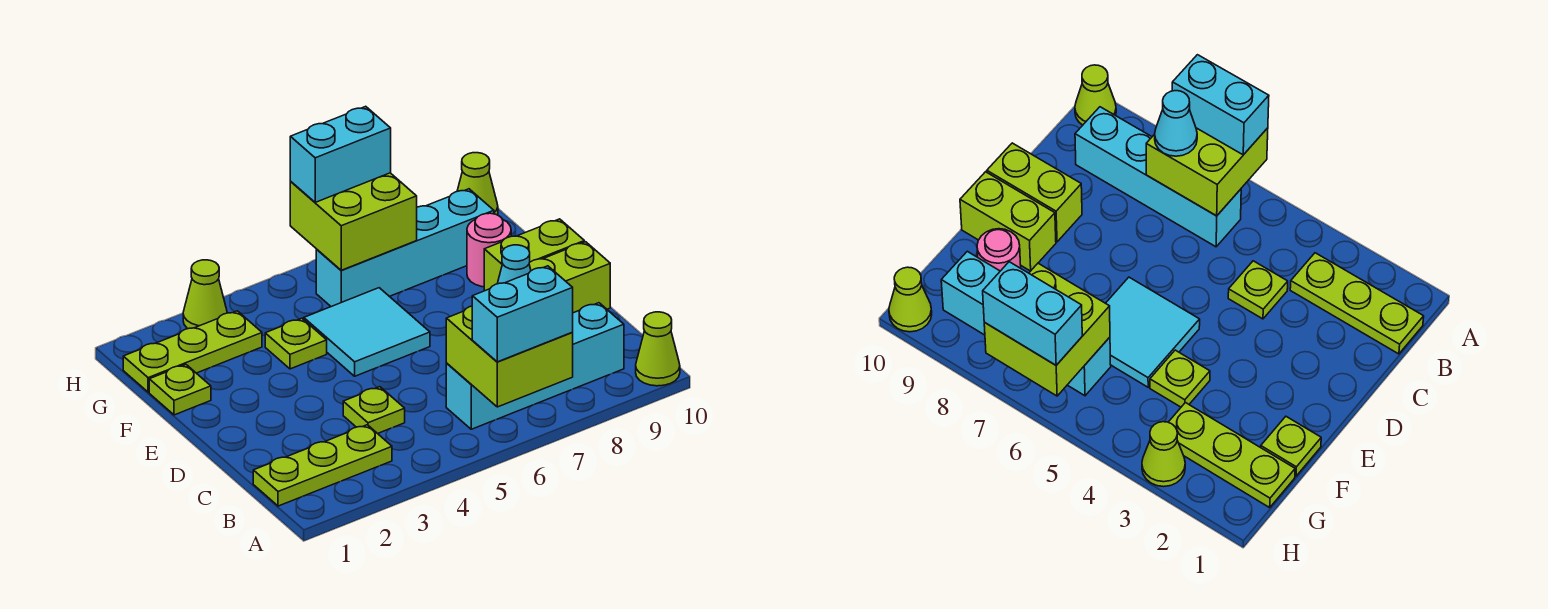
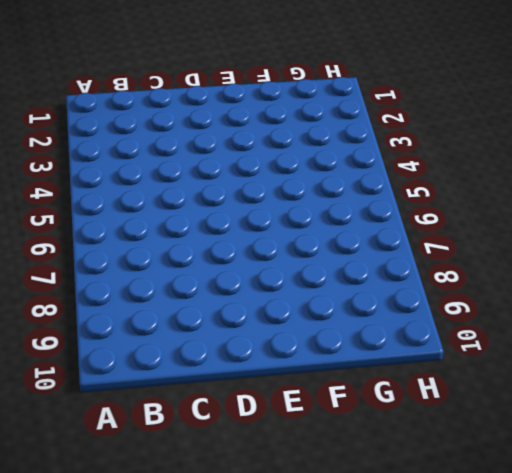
none -> lime 1x1 cone [636,312,680,386]
none -> lime 1x3 plate [253,425,392,506]
none -> cyan 1x4 brick [446,303,624,429]

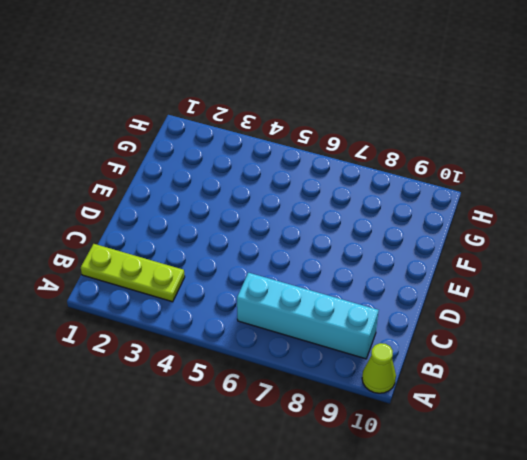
none -> lime 1x1 plate [343,387,405,434]
none -> lime 1x2 brick [529,242,610,313]
none -> cyan 2x2 tile [304,288,430,376]

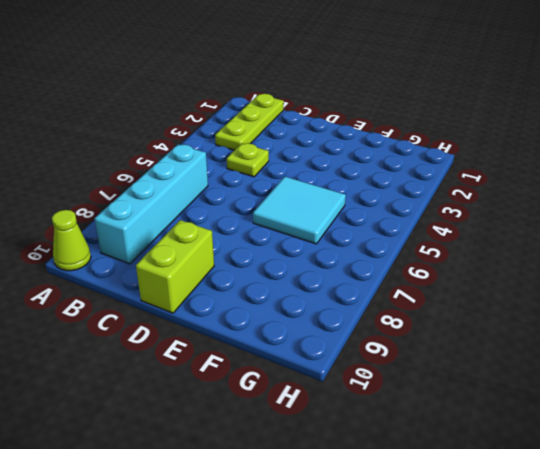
none -> lime 1x2 brick [484,219,584,291]
none -> lime 1x1 plate [149,364,211,415]
none -> lime 1x1 plate [265,318,327,369]

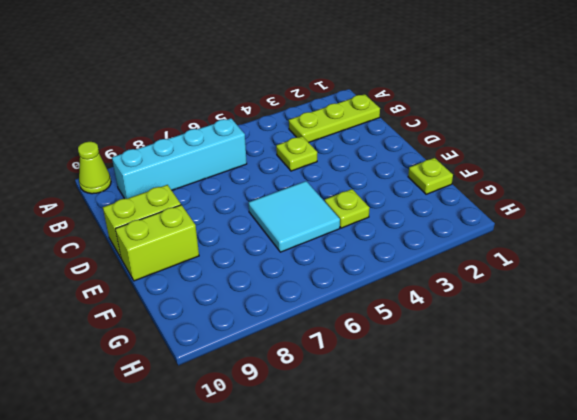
none -> pink 1x1 round brick [467,213,511,287]
none -> lime 1x3 plate [123,311,262,392]
none -> cyan 1x4 brick [316,189,494,307]

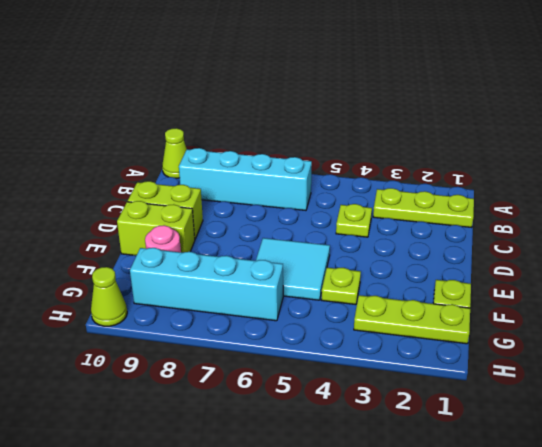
none -> lime 1x1 cone [183,260,227,329]
none -> lime 2x2 brick [446,306,573,407]
none -> lime 2x2 brick [290,173,417,270]

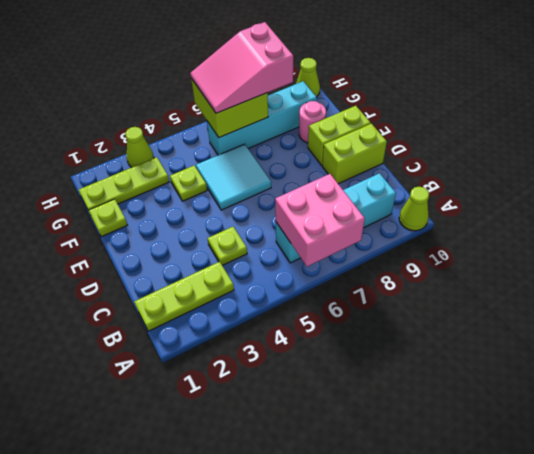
pink 2x2 brick [275,174,365,267] -> lime 2x2 brick [446,306,573,407]
pink 2x3 slope [190,22,293,113] -> cyan 1x2 brick [290,106,391,202]
none -> cyan 1x2 brick [472,266,573,362]
none -> cyan 1x1 cone [497,245,531,284]

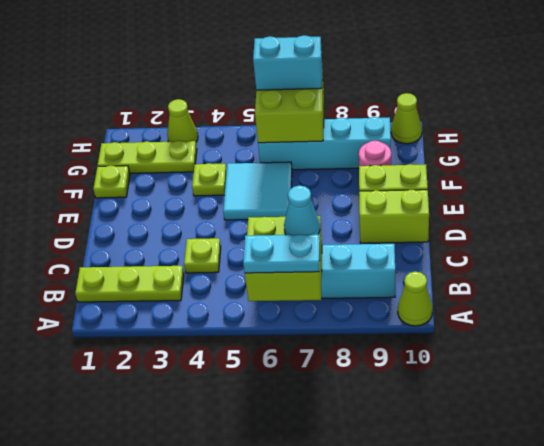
cyan 1x2 plate [243,234,320,273] -> cyan 1x2 brick [472,266,573,362]

